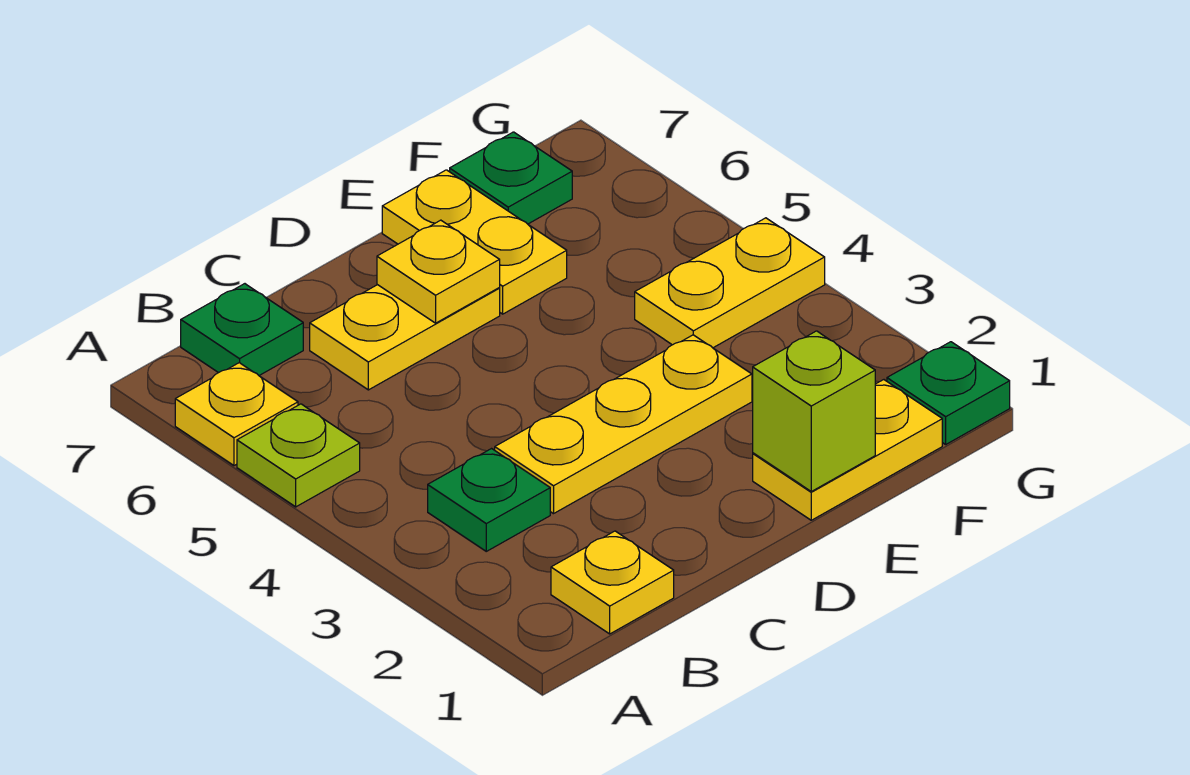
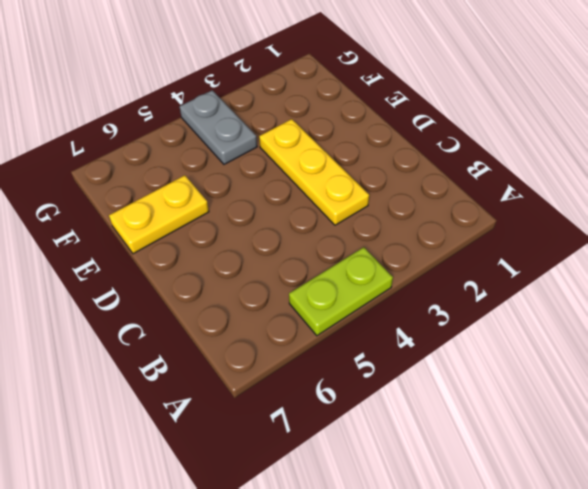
lime 1x2 plate [289,247,393,336] -> lime 1x1 plate [237,404,360,507]
grey 1x2 plate [180,90,257,164] -> yellow 1x2 plate [635,218,825,348]
none -> yellow 1x1 plate [175,363,298,466]
none -> yellow 1x1 plate [551,531,674,634]
none -> green 1x1 plate [428,449,550,551]

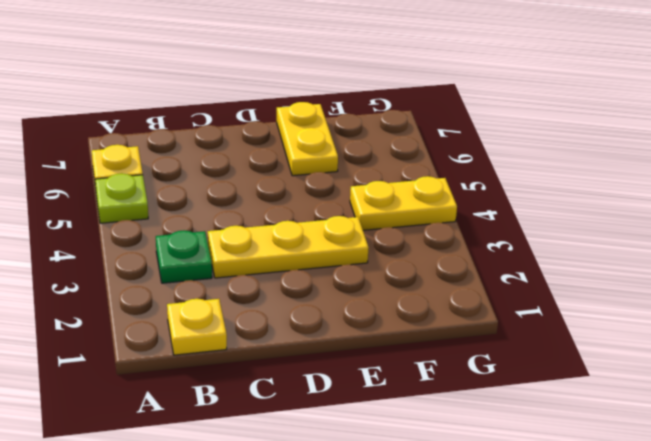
none -> green 1x1 plate [181,284,303,375]
none -> yellow 1x2 plate [310,285,500,390]
none -> yellow 1x2 plate [753,380,942,520]

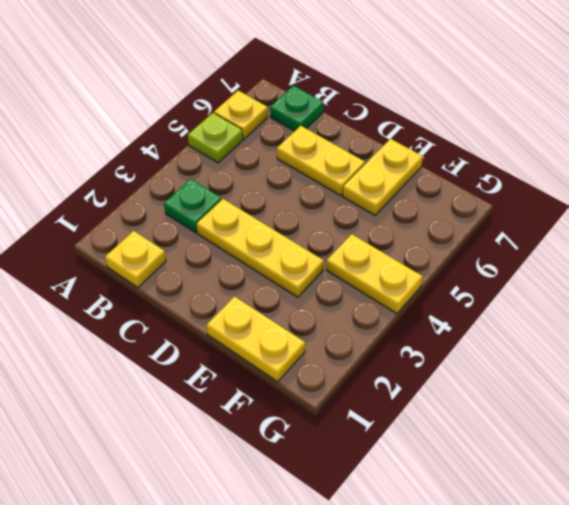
none -> green 1x1 plate [450,132,572,224]
none -> green 1x1 plate [887,342,1010,444]
none -> yellow 1x1 plate [377,220,500,323]

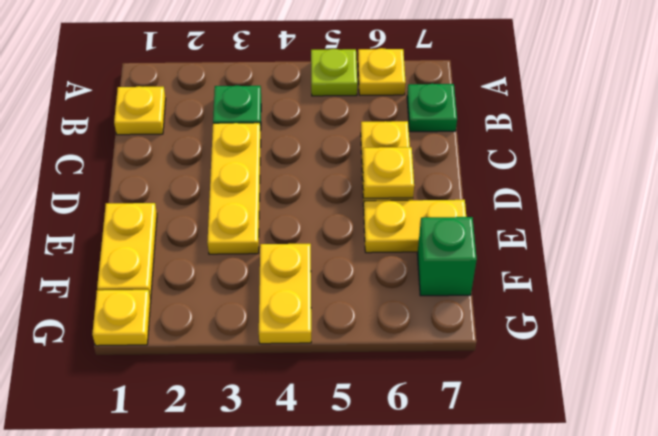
green 1x1 brick [417,217,477,296] -> green 1x1 plate [450,132,572,224]
yellow 1x1 plate [92,290,151,346] -> green 1x1 plate [887,342,1010,444]
none -> lime 1x1 brick [753,331,875,491]

